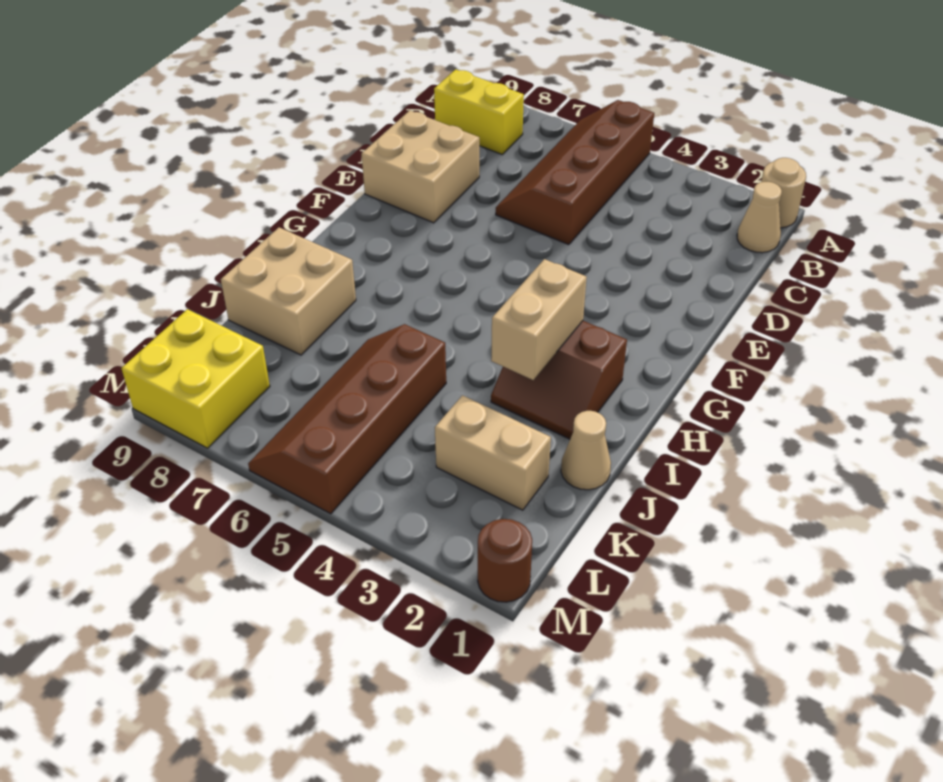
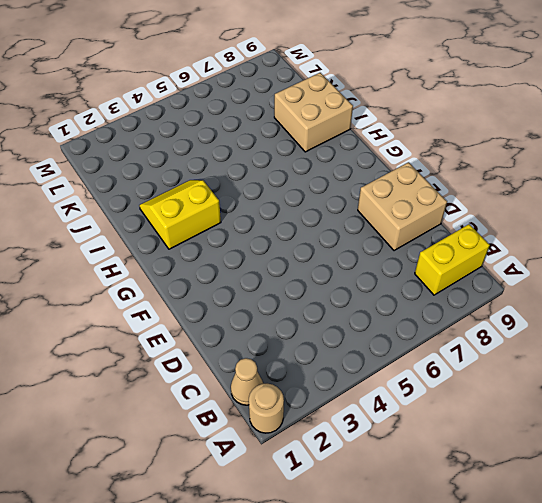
yellow 2x2 slope [139,180,221,249] -> brown 2x2 slope [491,321,627,439]
none -> brown 2x4 slope [496,100,654,245]
none -> tan 1x1 cone [561,411,611,490]
none -> brown 2x4 slope [248,324,446,514]

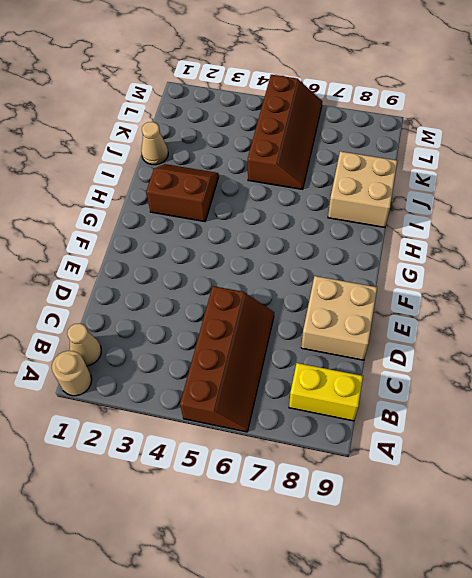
none -> tan 1x2 brick [435,395,551,510]
none -> yellow 2x2 brick [122,309,270,448]
none -> brown 1x1 round brick [478,519,532,602]

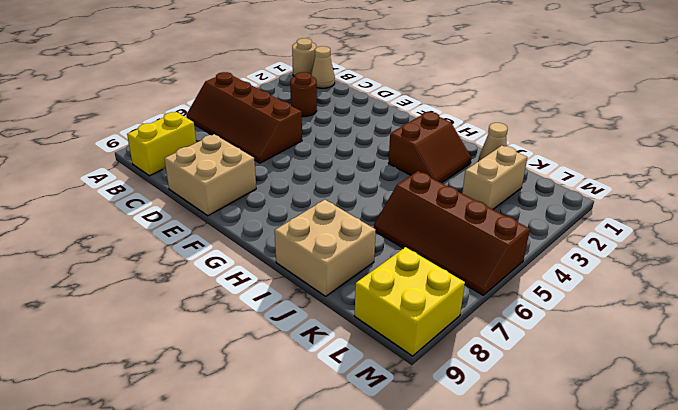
brown 1x1 round brick [290,72,317,117] -> brown 1x1 round brick moved to [478,519,532,602]
none -> tan 1x2 brick [491,259,587,380]

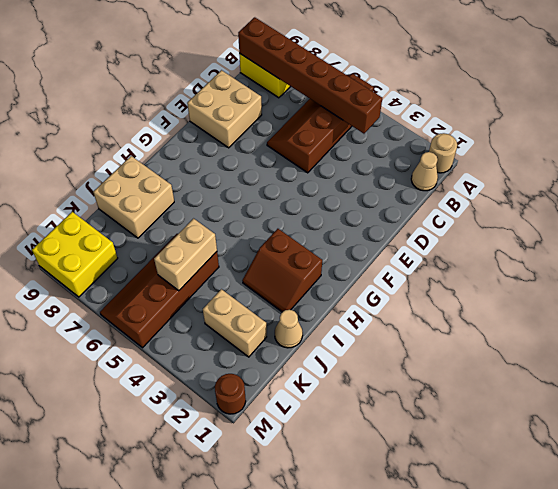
brown 1x6 brick [238,17,382,134] -> none
tan 1x2 brick [154,219,217,291] -> tan 1x2 brick moved to [491,259,587,380]

